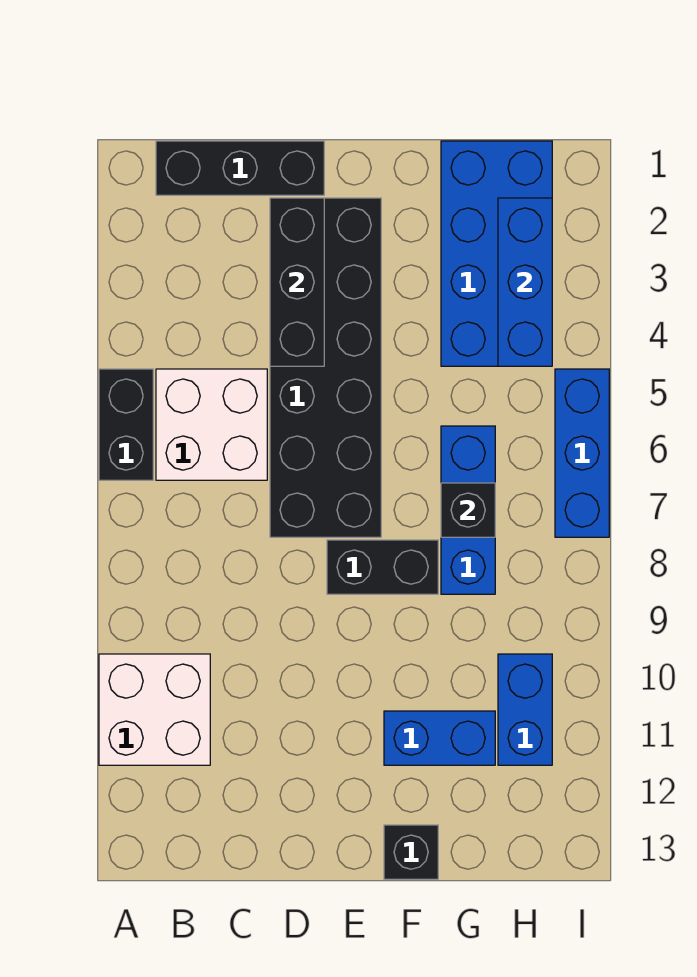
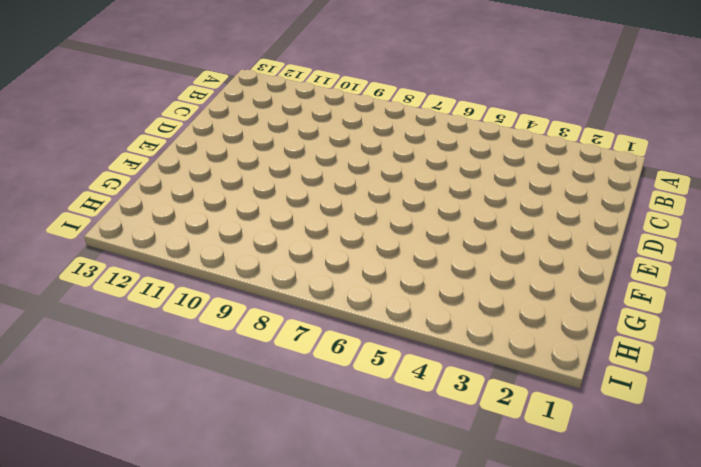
none -> black 1x2 brick [99,369,153,480]
none -> white 2x2 brick [99,654,210,765]
none -> black 1x3 brick [156,141,324,195]

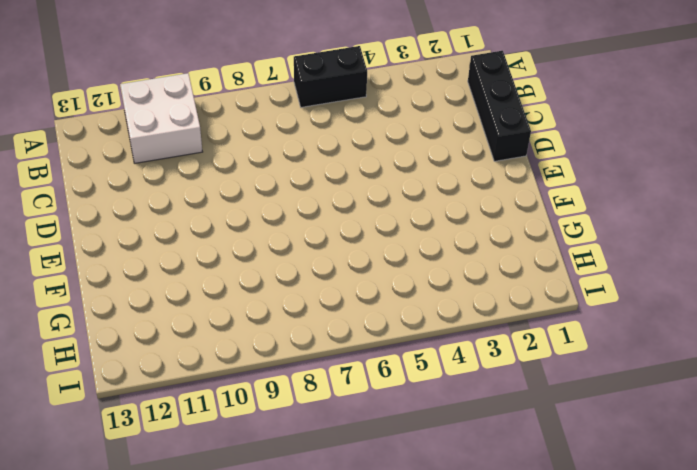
none -> white 2x2 brick [156,369,267,480]
none -> black 2x6 brick [270,198,381,537]
none -> black 1x2 brick [327,540,438,594]

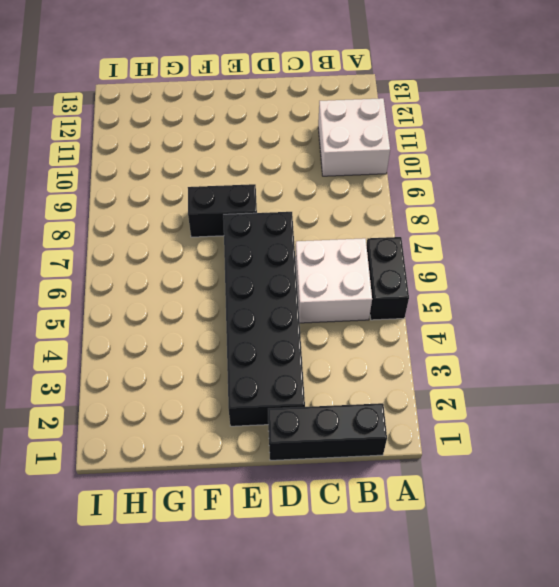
none -> blue 1x2 brick [384,711,495,765]
none -> black 1x1 brick [384,825,438,879]
none -> blue 2x4 brick [441,141,552,366]

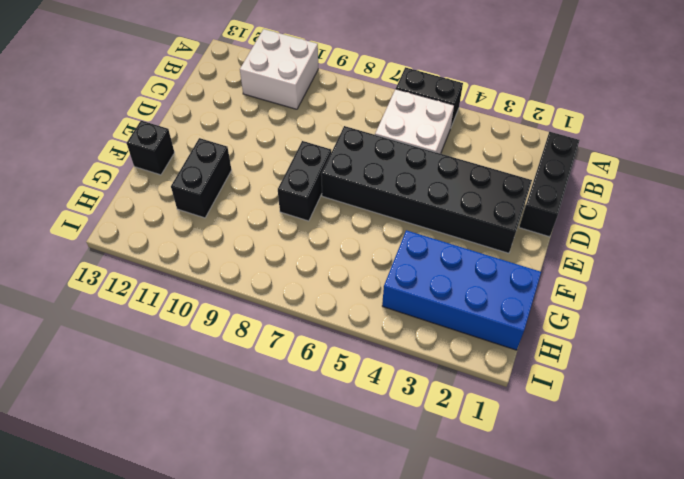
black 1x2 brick [171,138,232,218] -> blue 1x2 brick [384,711,495,765]
none -> blue 1x3 brick [441,426,495,594]
none -> blue 1x2 brick [498,654,552,765]
none -> blue 1x3 brick [555,369,609,537]

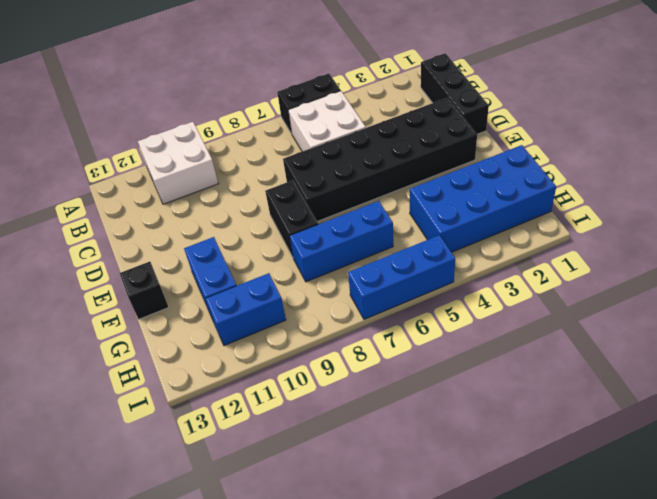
none -> black 1x3 brick [270,198,324,366]
none -> black 1x1 brick [441,483,495,537]
none -> blue 1x3 brick [498,198,552,366]

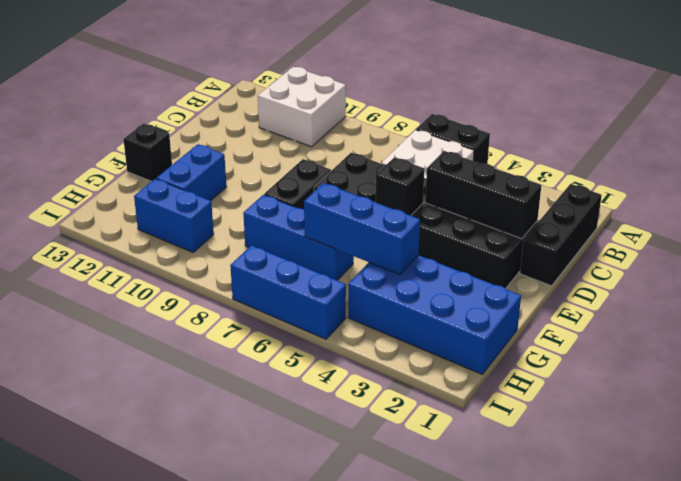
black 1x1 brick [376,158,424,216] -> black 1x1 brick moved to [441,483,495,537]
blue 1x3 brick [304,183,420,274] -> blue 1x3 brick moved to [498,198,552,366]

